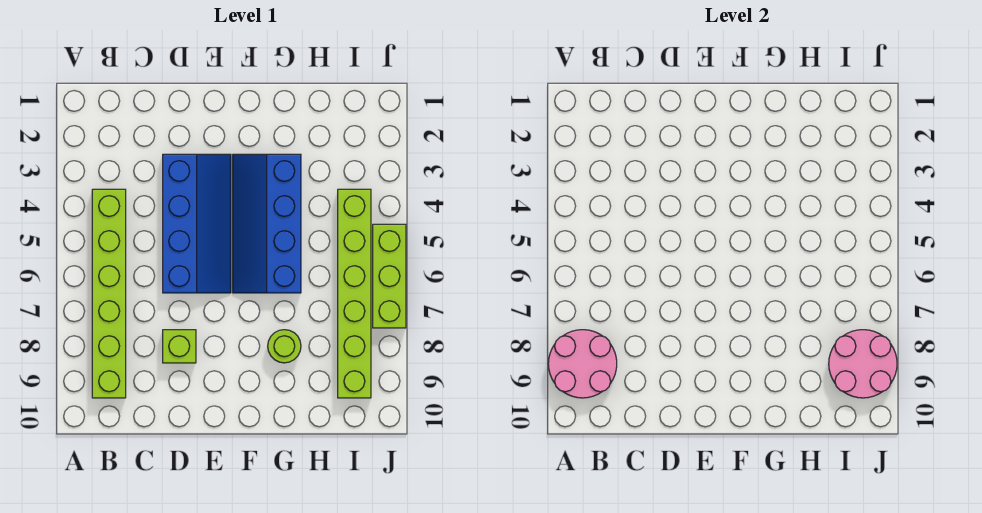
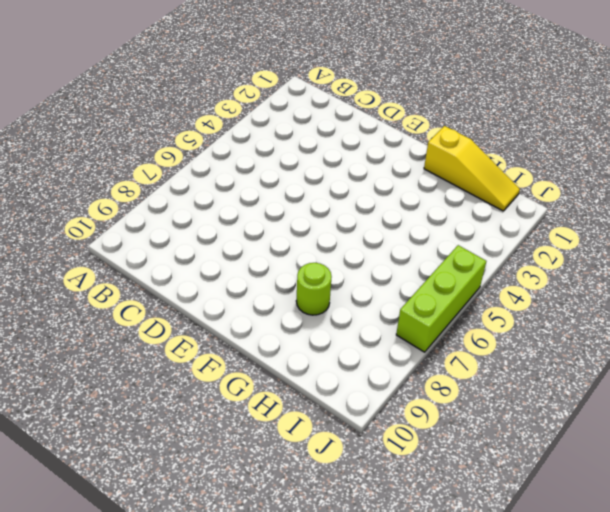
yellow 1x3 slope [424,126,520,211] -> none
none -> lime 1x6 brick [92,189,126,398]
none -> blue 2x4 slope [163,154,231,293]

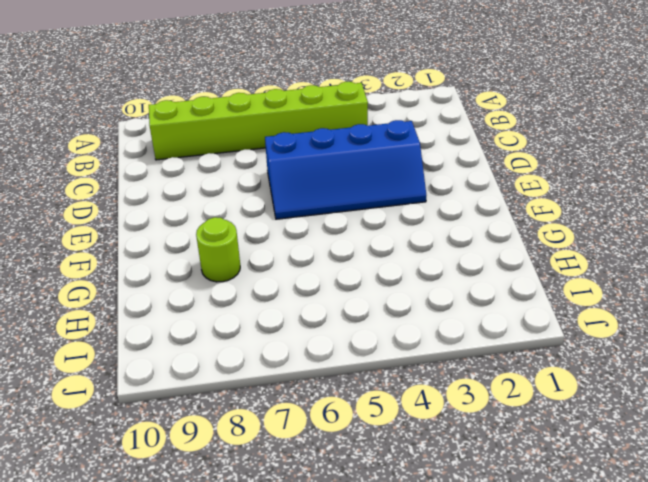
none -> lime 1x1 brick [163,330,196,363]
none -> blue 2x4 slope [233,154,301,293]

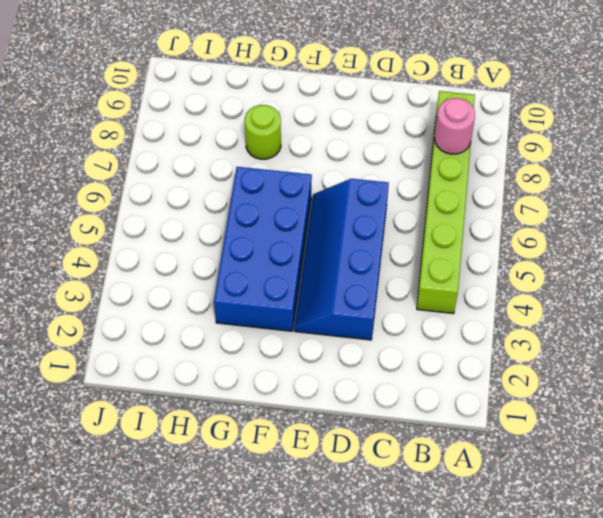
pink 1x1 round brick [435,98,475,154] -> pink 2x2 round brick [548,330,617,398]
blue 2x4 brick [214,167,312,331] -> blue 2x4 slope [233,154,301,293]
none -> lime 1x1 brick [163,330,196,363]
none -> lime 1x6 brick [338,189,371,398]

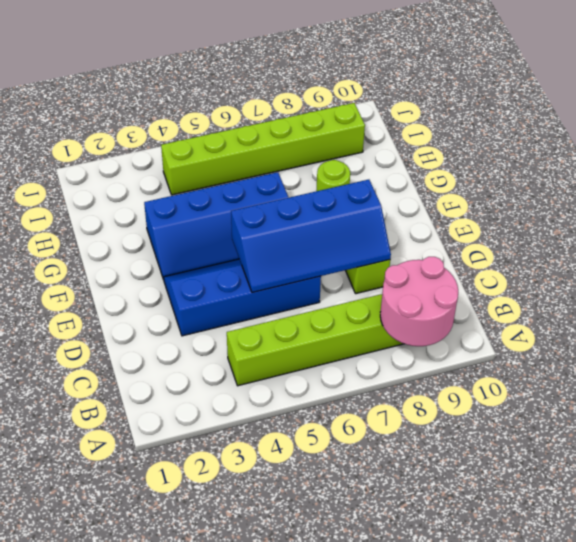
blue 2x4 slope [231,180,391,293] -> none
none -> lime 1x3 brick [373,224,406,328]
none -> pink 2x2 round brick [829,330,897,398]

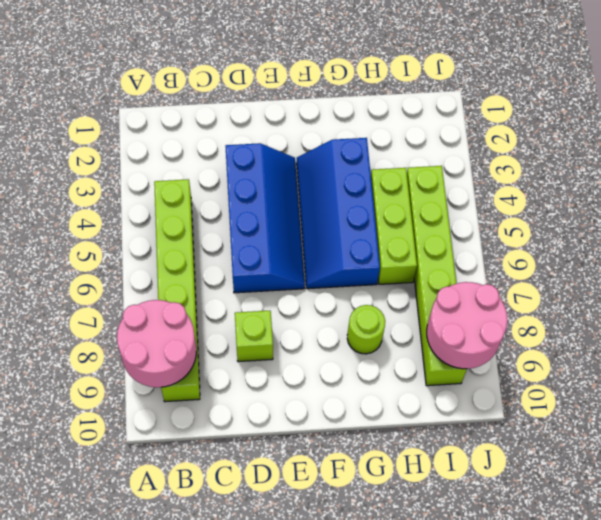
lime 1x3 brick [371,168,417,284] -> lime 1x3 brick moved to [373,224,406,328]

